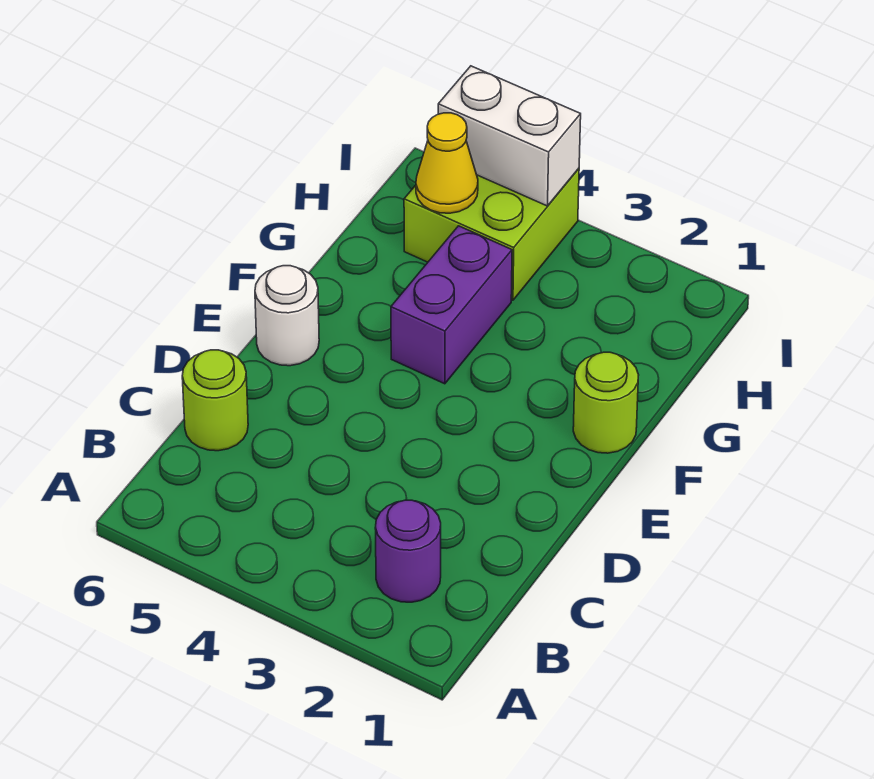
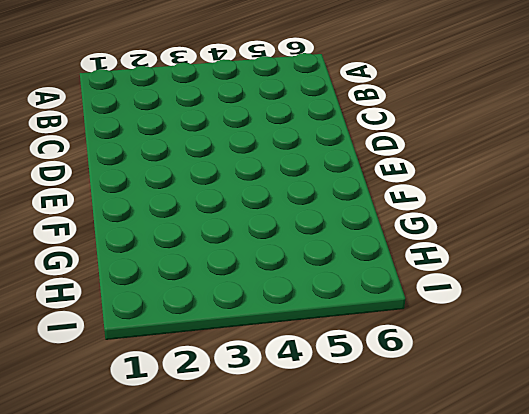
none -> purple 1x1 round brick [375,500,441,602]
none -> lime 1x1 round brick [182,350,248,451]

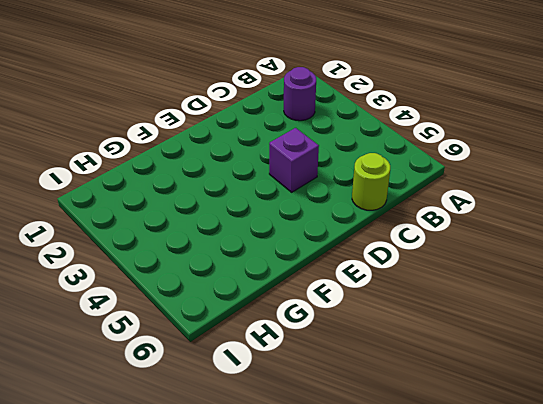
purple 1x1 brick [269,128,319,192] -> none
none -> white 1x1 round brick [255,266,319,366]
none -> lime 1x1 round brick [573,352,638,453]

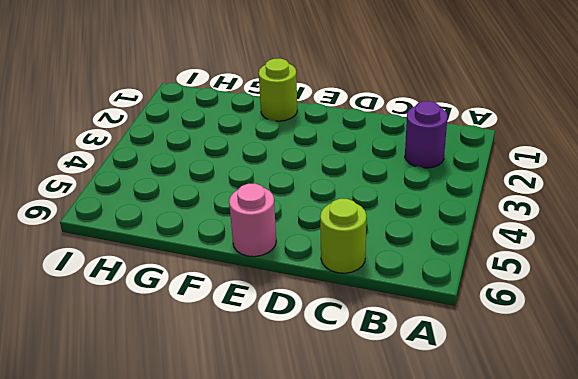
pink 1x1 round brick [229,184,276,257] -> white 1x1 round brick [255,266,319,366]
none -> purple 1x2 brick [391,226,512,384]
none -> lime 2x2 brick [404,169,579,300]

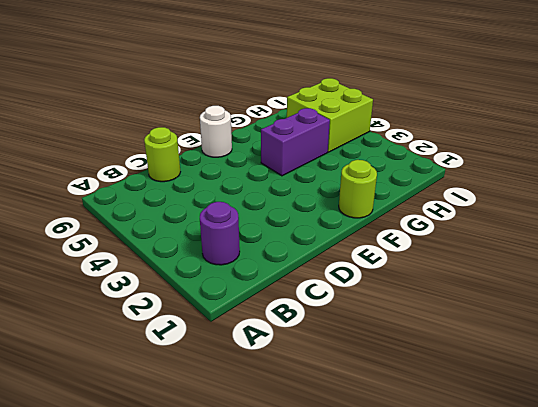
none -> yellow 1x1 cone [416,113,478,213]
none -> white 1x2 brick [438,66,581,206]

